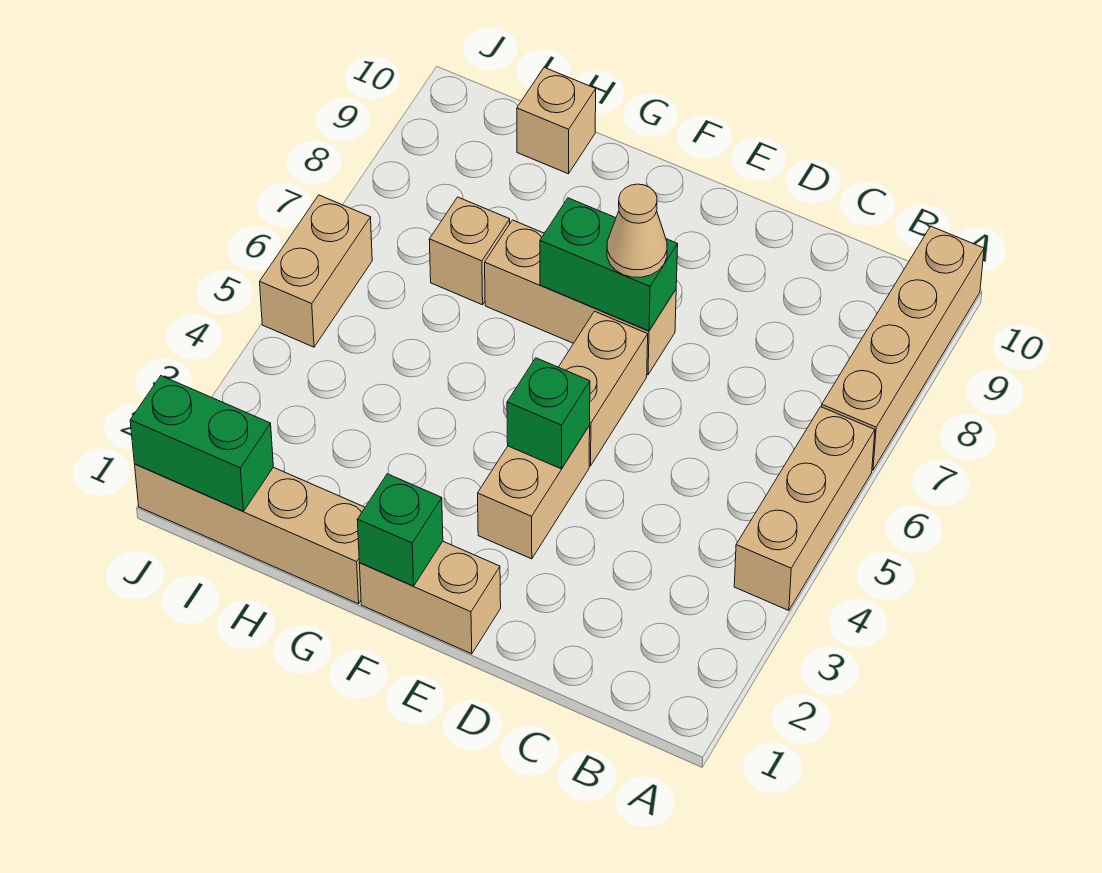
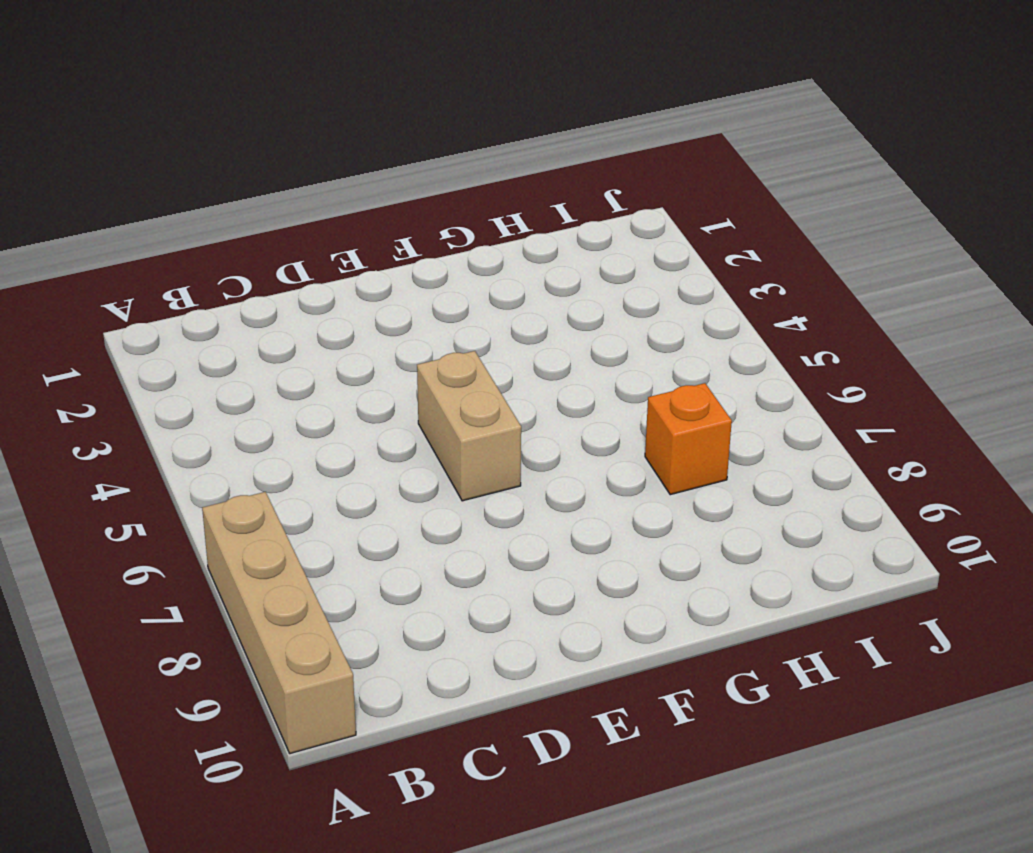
orange 1x1 brick [645,383,732,495] -> tan 1x1 brick [429,197,510,305]
none -> tan 1x3 brick [734,407,875,611]
none -> tan 1x2 brick [359,542,501,654]
none -> tan 1x2 brick [478,426,590,559]

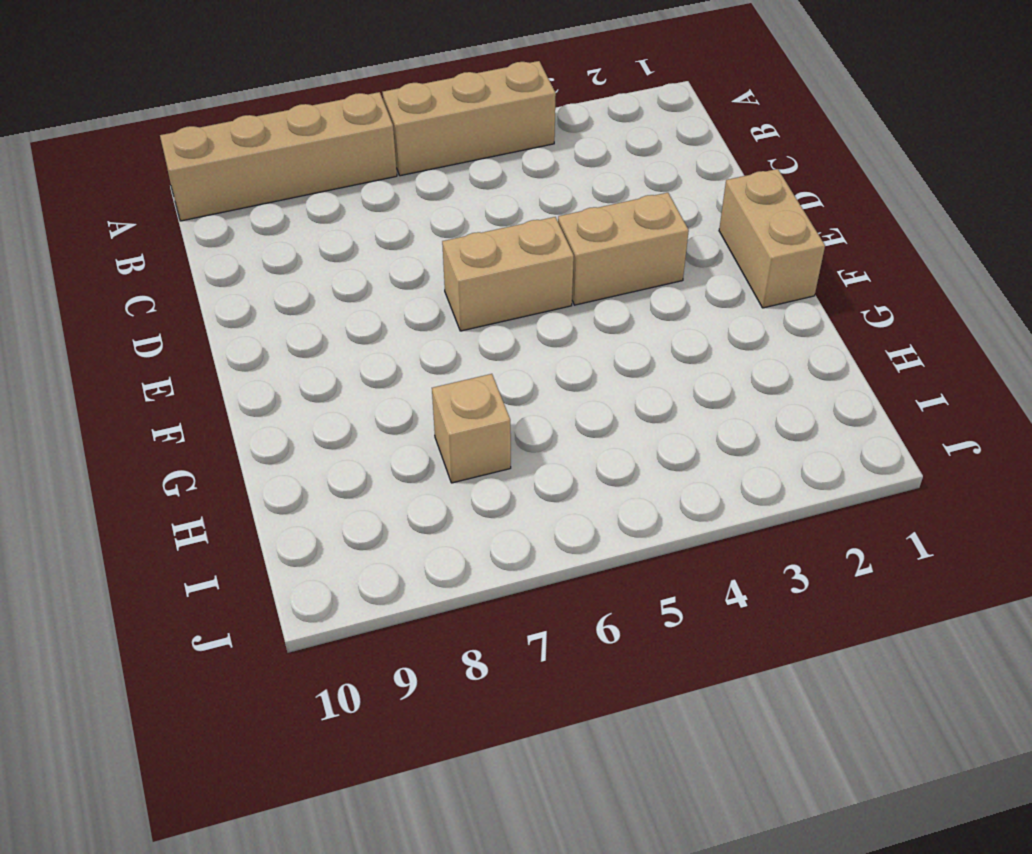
none -> tan 1x3 brick [485,220,676,375]
none -> tan 1x4 brick [135,464,365,604]
none -> tan 1x1 brick [517,67,596,174]

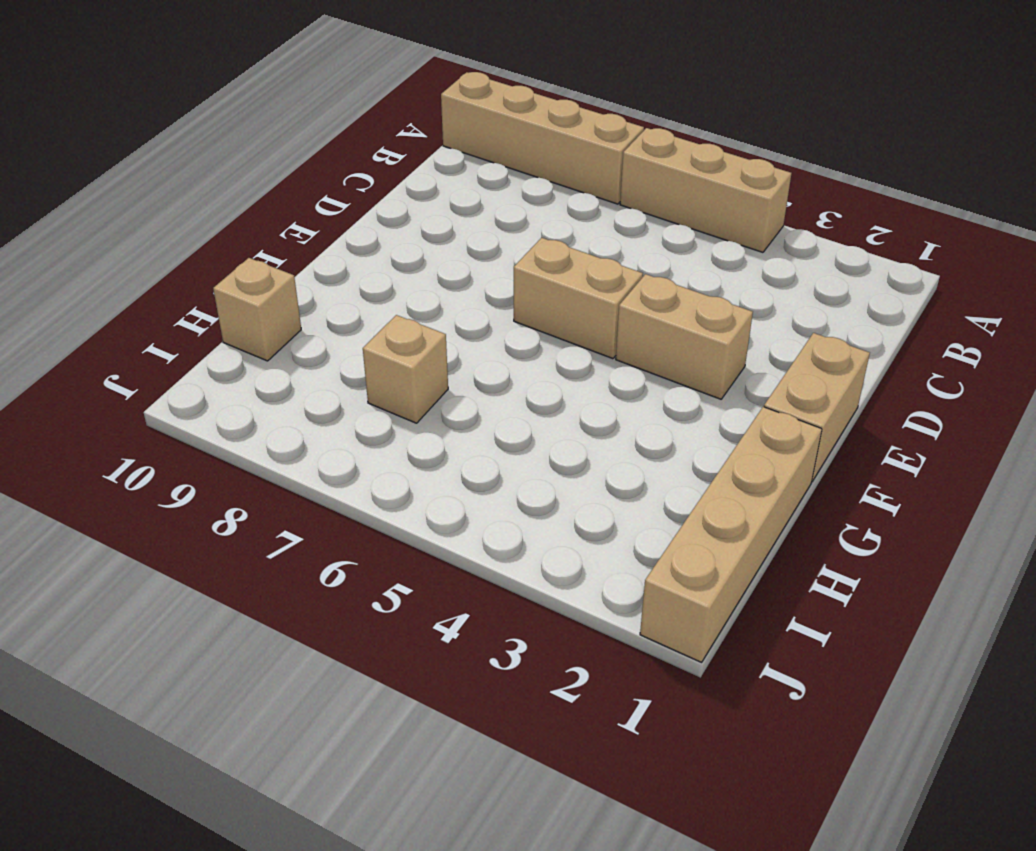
none -> tan 1x3 brick [485,220,676,375]
none -> tan 1x2 brick [260,195,372,347]
none -> green 1x1 brick [507,358,590,469]

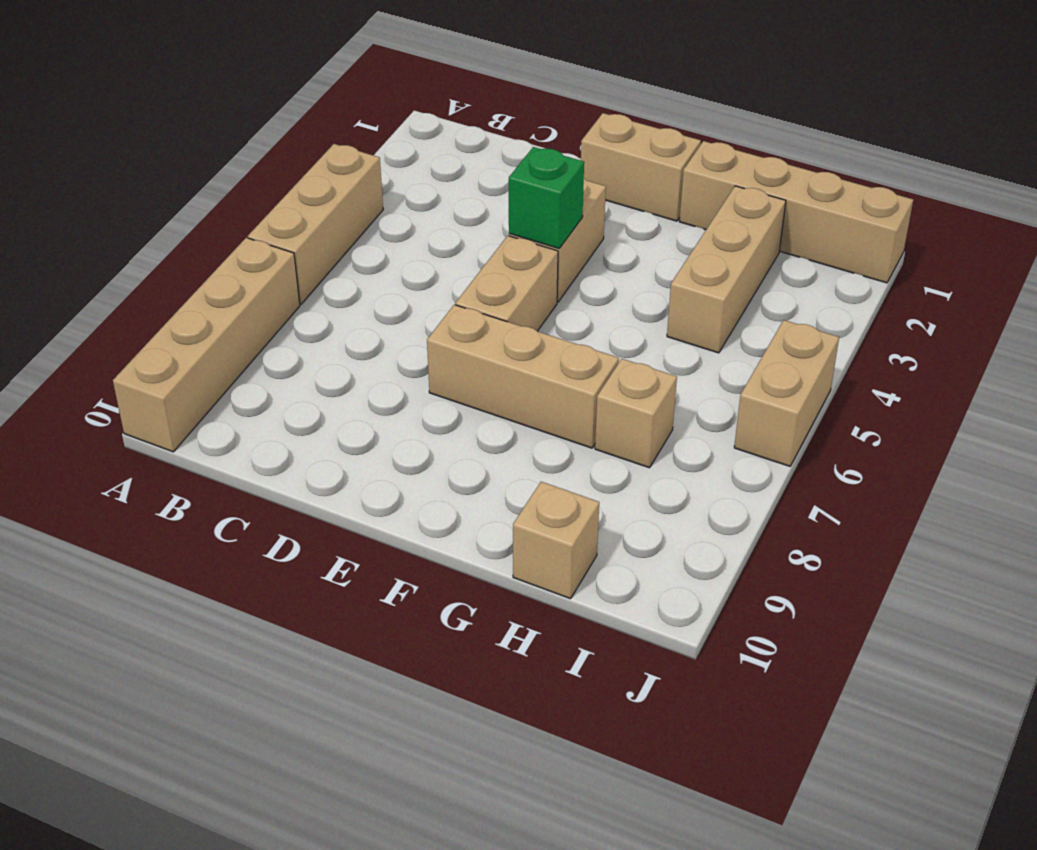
tan 1x3 brick [667,186,786,353] -> none
none -> green 1x2 brick [540,198,678,331]
none -> green 1x1 brick [357,474,443,586]
none -> green 1x2 brick [130,376,273,511]

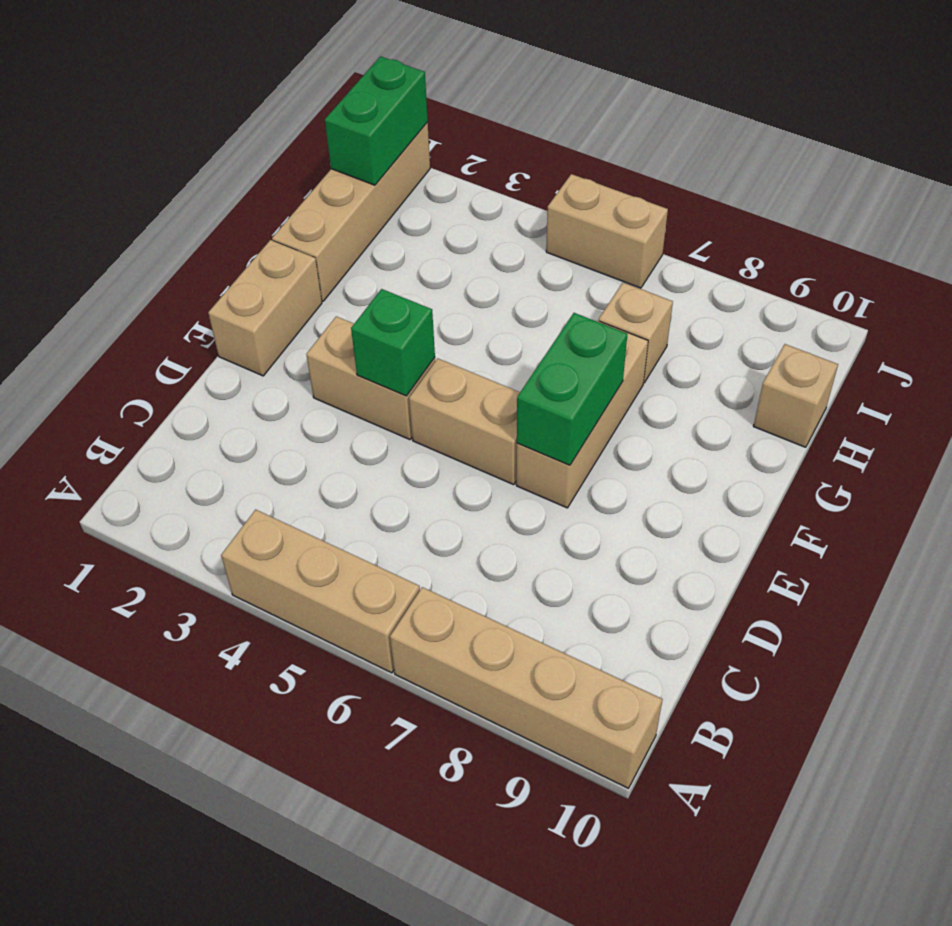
none -> green 1x1 brick [357,474,443,586]
none -> tan 1x1 cone [607,184,667,277]

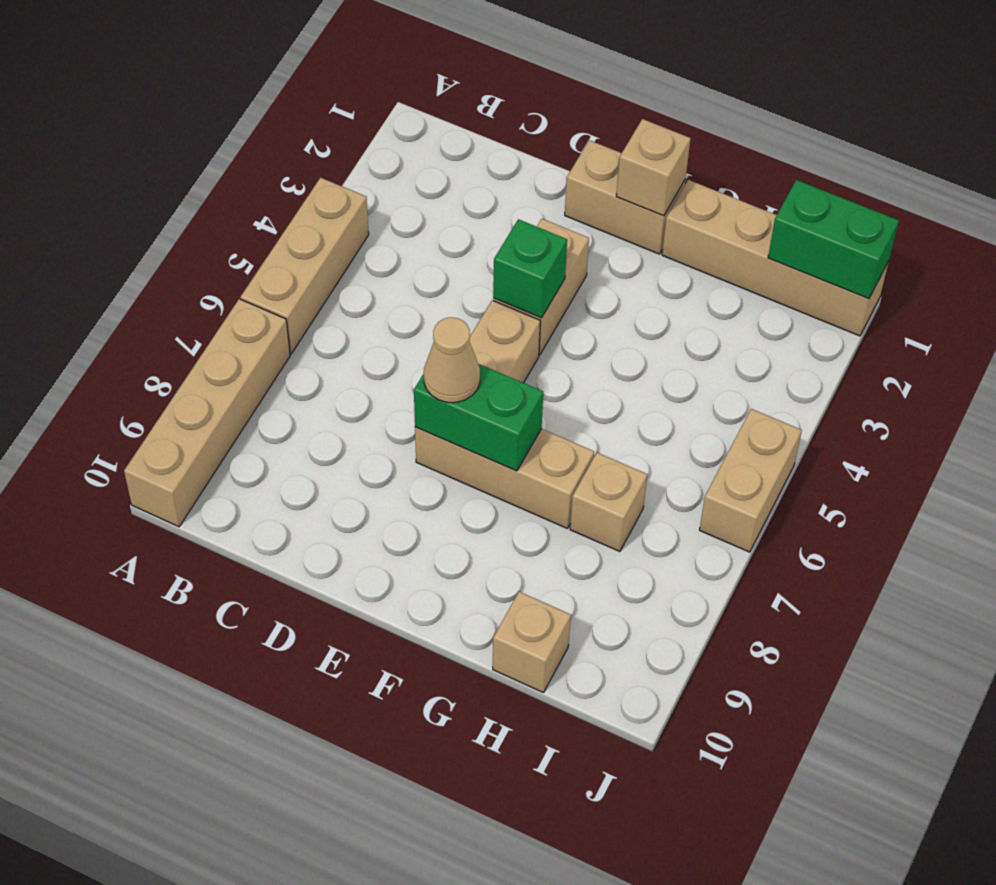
tan 1x1 brick [616,119,691,216] -> green 1x1 brick [357,474,443,586]

